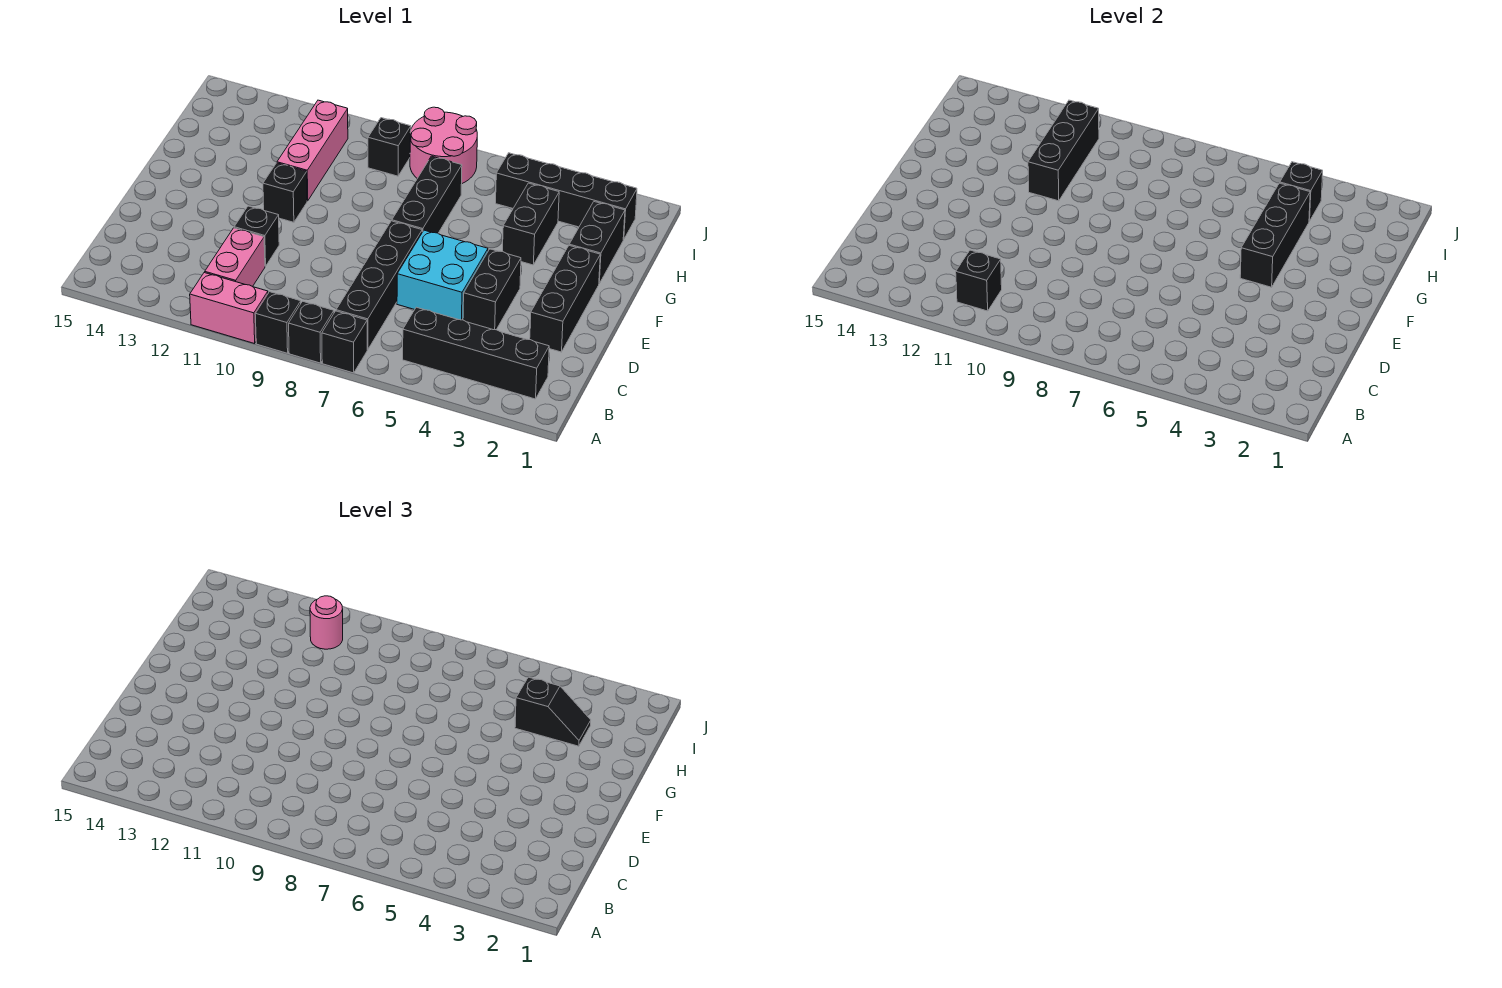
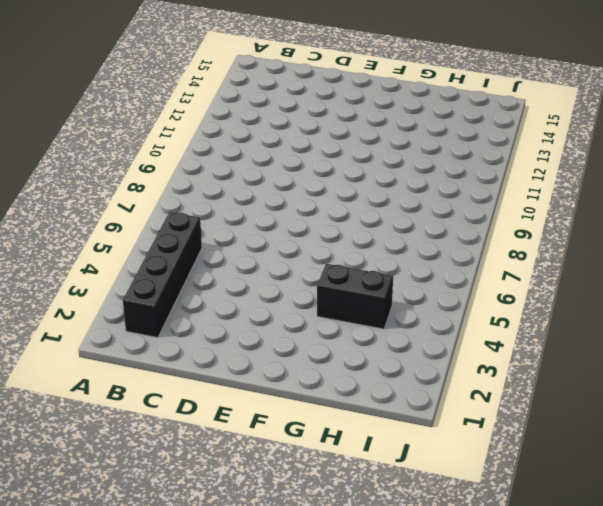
none -> black 1x1 brick [322,311,367,373]
none -> black 1x1 brick [289,301,334,363]
none -> black 1x1 brick [255,292,301,353]

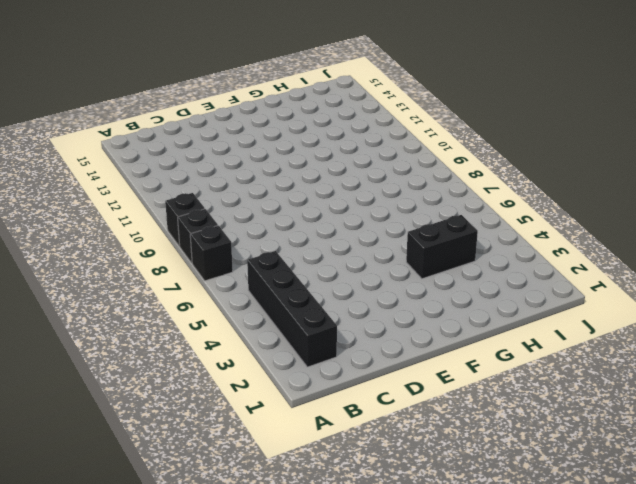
none -> pink 1x2 brick [190,273,268,344]
none -> black 1x4 brick [336,221,422,350]
none -> pink 1x2 brick [205,228,265,287]

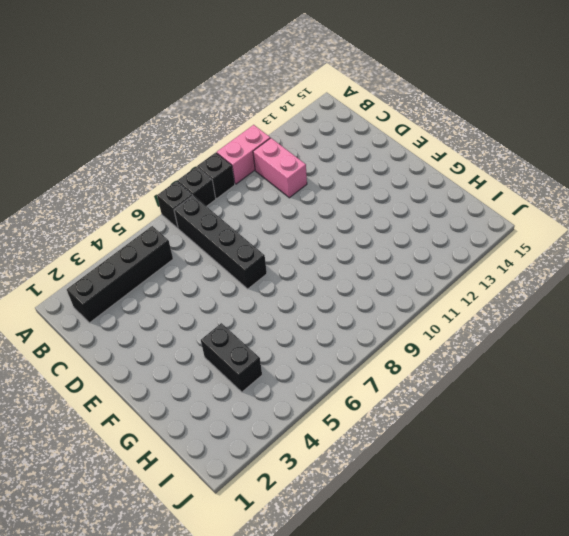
none -> black 1x3 brick [530,246,600,352]
none -> black 1x2 brick [463,249,521,330]
none -> cyan 2x2 brick [397,230,488,320]

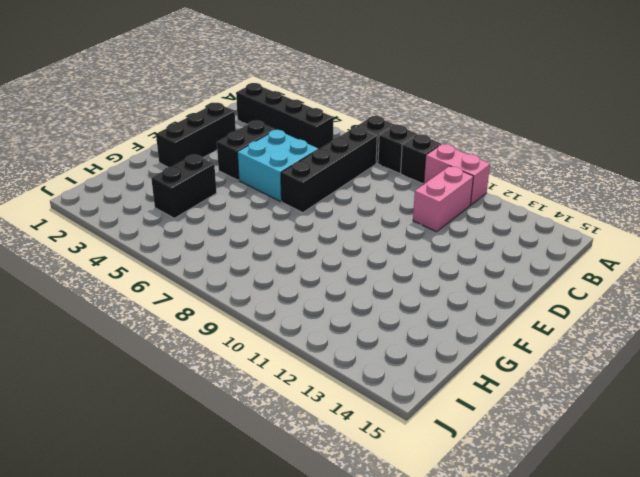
none -> black 1x1 brick [234,206,279,266]
none -> black 1x3 brick [392,156,462,233]
none -> black 1x1 brick [263,163,307,222]

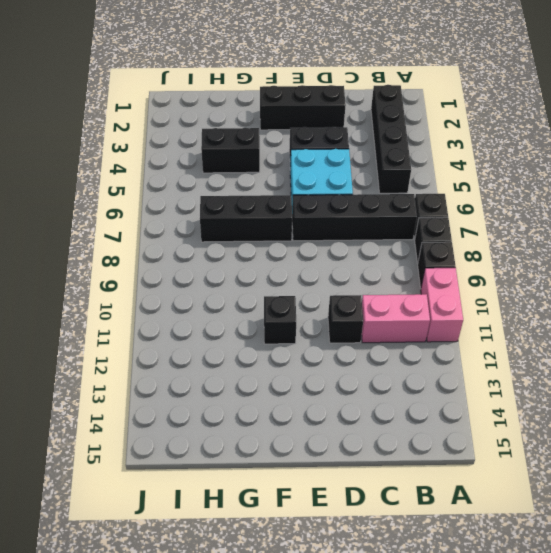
none -> black 1x2 brick [569,202,625,283]
none -> pink 1x3 brick [277,100,348,201]
none -> black 1x4 brick [496,153,637,240]

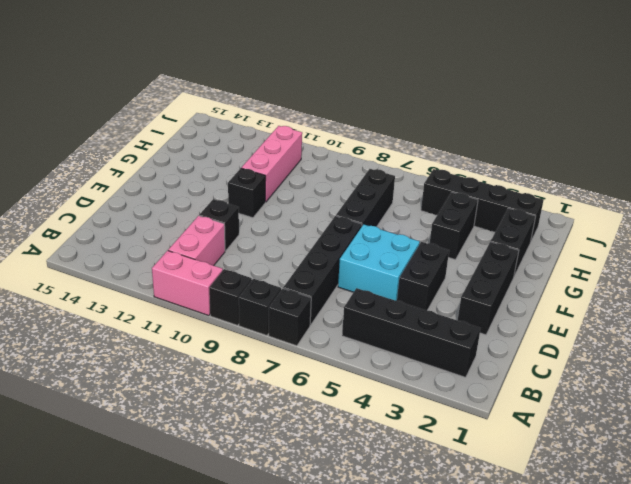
none -> pink 2x2 round brick [410,107,477,183]
none -> black 1x1 brick [368,118,411,176]
none -> black 1x1 brick [956,250,1002,311]

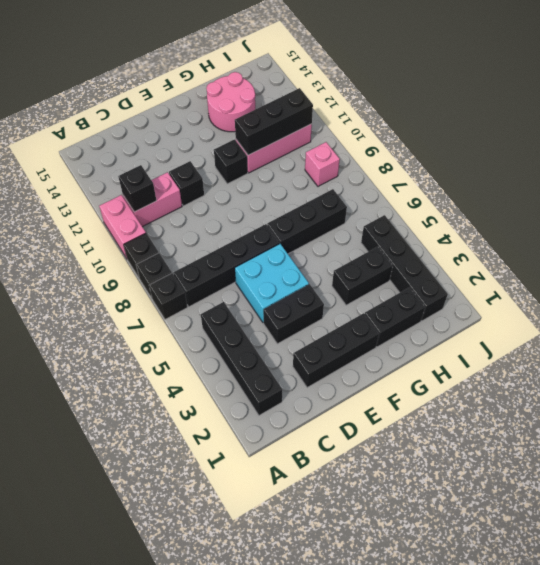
pink 2x2 round brick [206,72,255,132] -> pink 2x2 round brick moved to [410,107,477,183]
pink 1x1 brick [305,142,340,186] -> black 1x1 brick [368,118,411,176]
none -> black 1x3 brick [1240,183,1310,287]
none -> black 1x1 brick [1280,162,1323,221]
none -> black 1x2 slope [515,677,591,746]

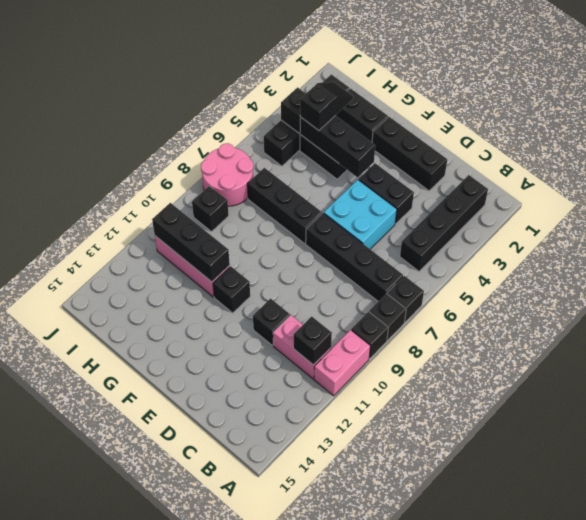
none -> pink 1x1 round brick [310,596,343,649]

